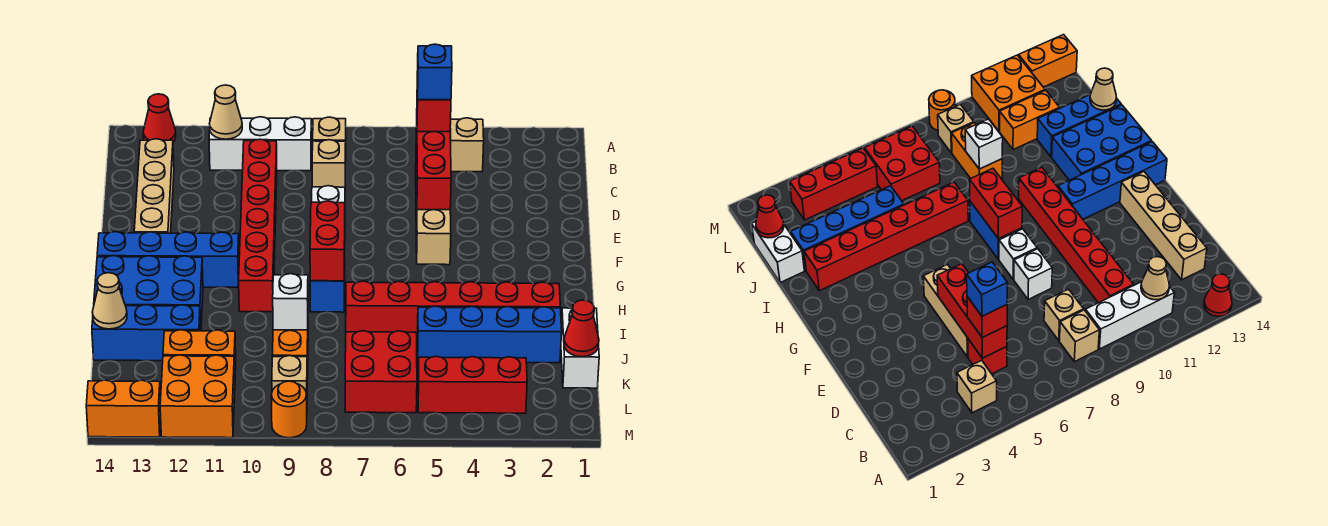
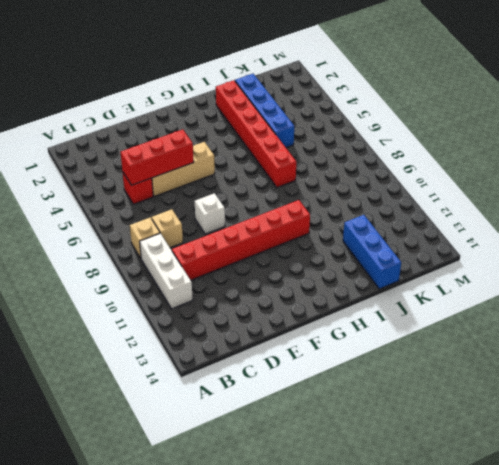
none -> red 1x1 cone [143,94,176,142]
none -> tan 1x1 brick [450,118,484,172]
none -> tan 1x4 brick [134,139,174,233]
none -> white 1x1 brick [999,229,1037,279]

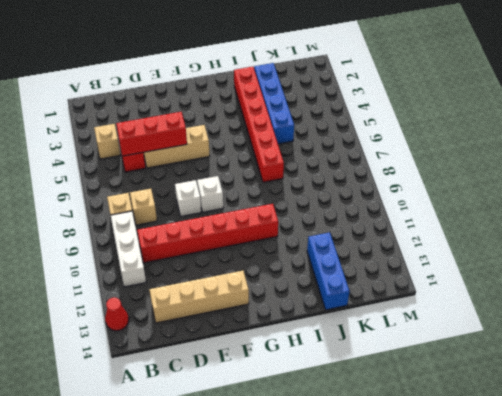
none -> blue 1x2 brick [310,263,345,312]
none -> blue 1x4 brick [97,232,239,287]
none -> blue 2x3 brick [94,256,203,324]
none -> white 1x2 brick [561,308,599,388]

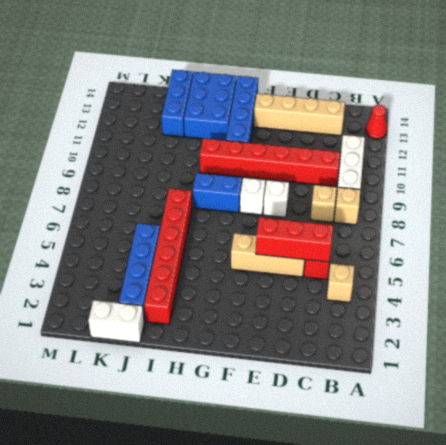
none -> orange 1x2 brick [272,330,308,380]
none -> red 2x2 brick [345,331,417,413]
none -> orange 1x2 brick [163,330,236,370]
none -> red 1x3 brick [418,356,527,413]

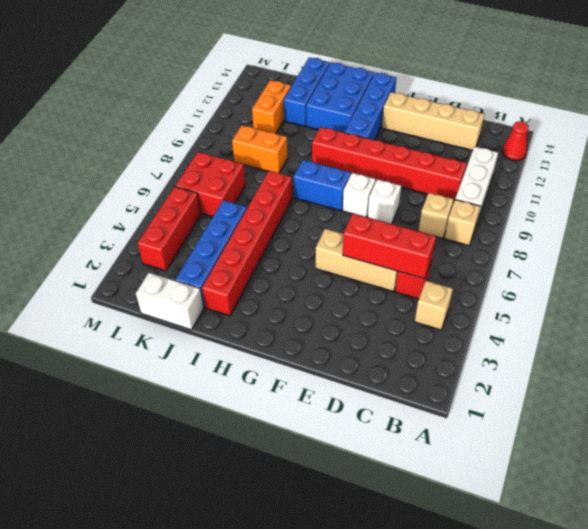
none -> tan 1x1 brick [272,356,307,394]
none -> orange 2x2 brick [160,355,235,438]
none -> orange 1x1 round brick [271,381,307,438]
none -> orange 1x2 brick [86,380,161,437]

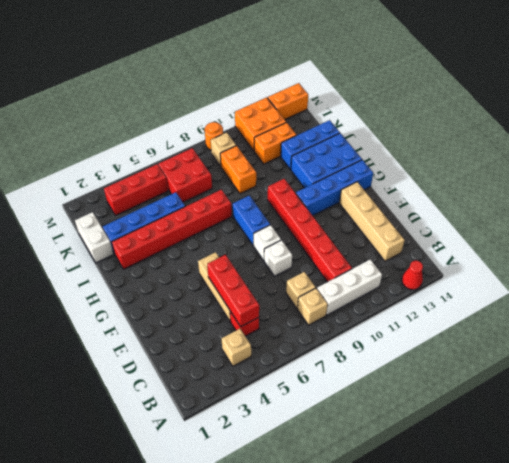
none -> tan 1x1 cone [210,85,242,139]
none -> red 1x2 brick [310,201,345,281]
none -> white 1x1 brick [273,274,308,330]
none -> tan 1x1 cone [92,273,127,329]

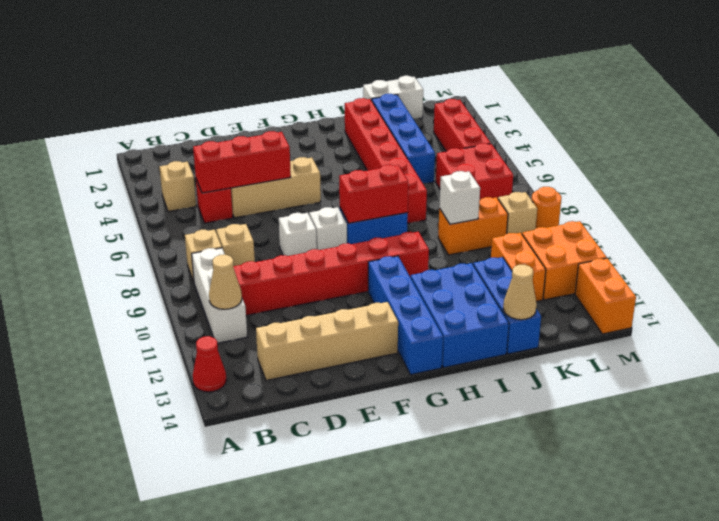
none -> red 1x1 cone [564,300,599,357]
none -> red 1x1 brick [417,89,451,132]
none -> blue 1x1 brick [417,44,452,100]

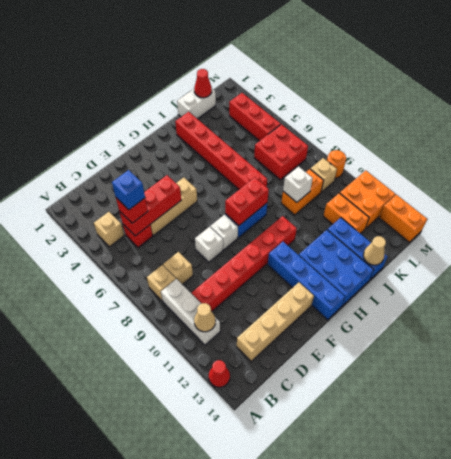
none -> blue 1x4 brick [417,306,562,363]

